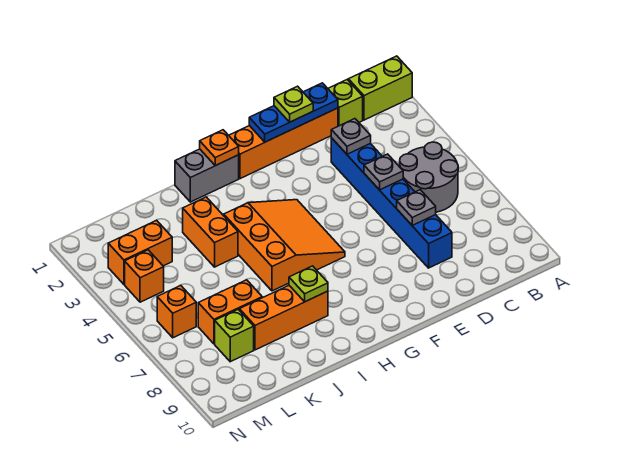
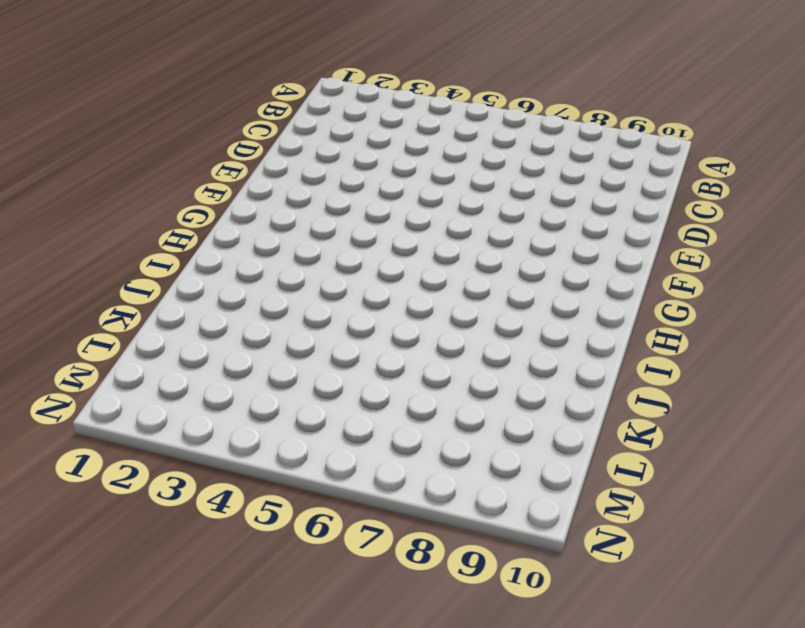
none -> lime 1x2 brick [348,56,412,120]
none -> grey 2x2 round brick [400,142,458,212]
none -> lime 1x1 brick [328,80,363,126]

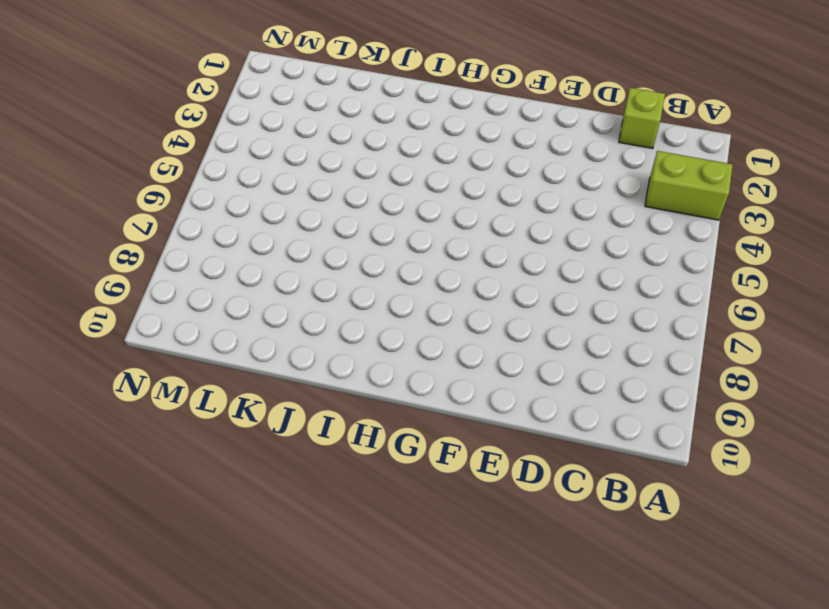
lime 1x2 brick [645,151,733,220] -> lime 1x2 brick moved to [348,56,412,120]
none -> grey 2x2 round brick [400,142,458,212]
none -> orange 1x4 brick [229,108,338,179]
none -> blue 1x6 brick [331,138,452,268]

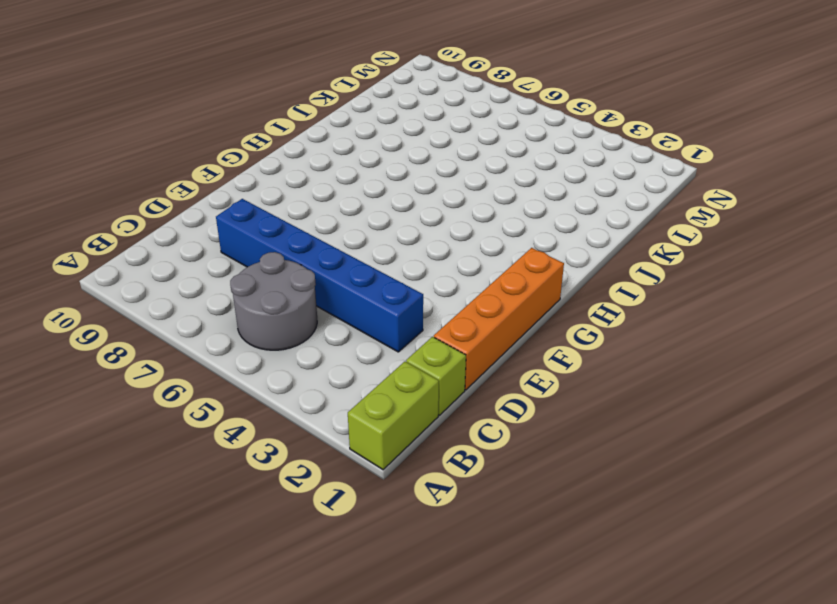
none -> orange 3x3 slope [224,200,345,291]
none -> grey 1x2 brick [175,149,239,202]
none -> orange 1x3 brick [239,285,328,350]

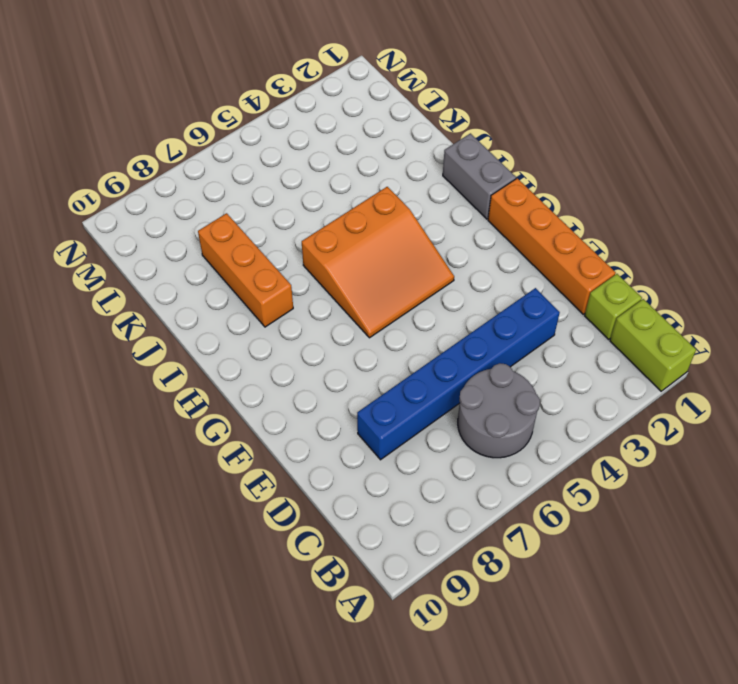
none -> orange 1x2 brick [183,197,238,267]
none -> orange 1x2 brick [198,280,262,344]
none -> orange 1x2 brick [108,220,172,284]

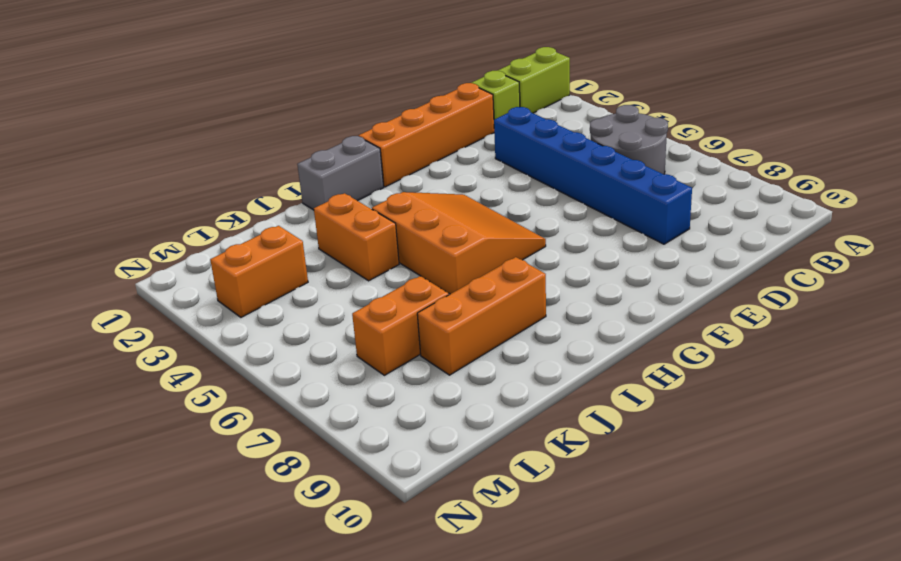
none -> lime 1x1 brick [215,310,254,362]
none -> orange 1x1 brick [125,250,164,302]
none -> orange 1x1 brick [157,286,196,338]

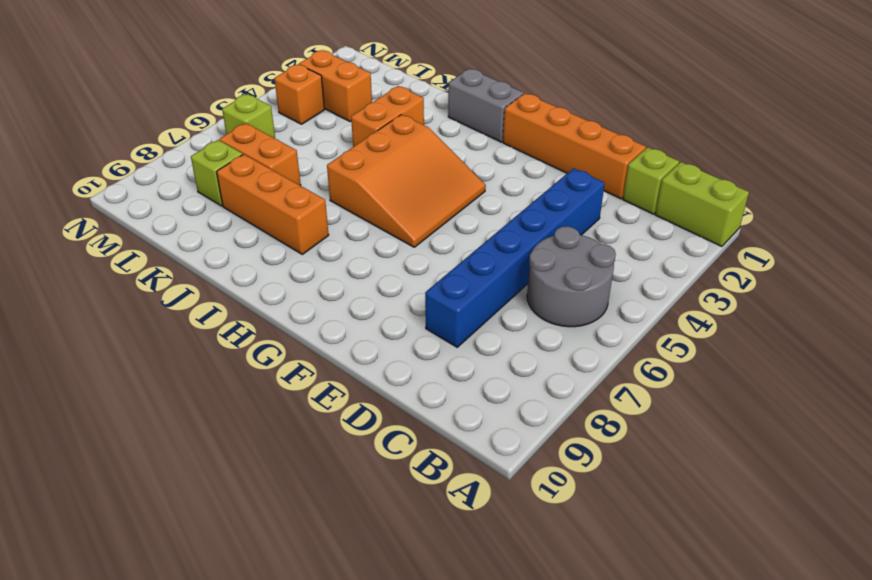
lime 1x1 brick [222,94,275,138] -> orange 1x1 brick [157,286,196,338]
none -> blue 1x3 plate [249,83,338,142]
none -> grey 1x1 plate [331,119,371,154]
none -> grey 1x1 plate [364,154,403,190]

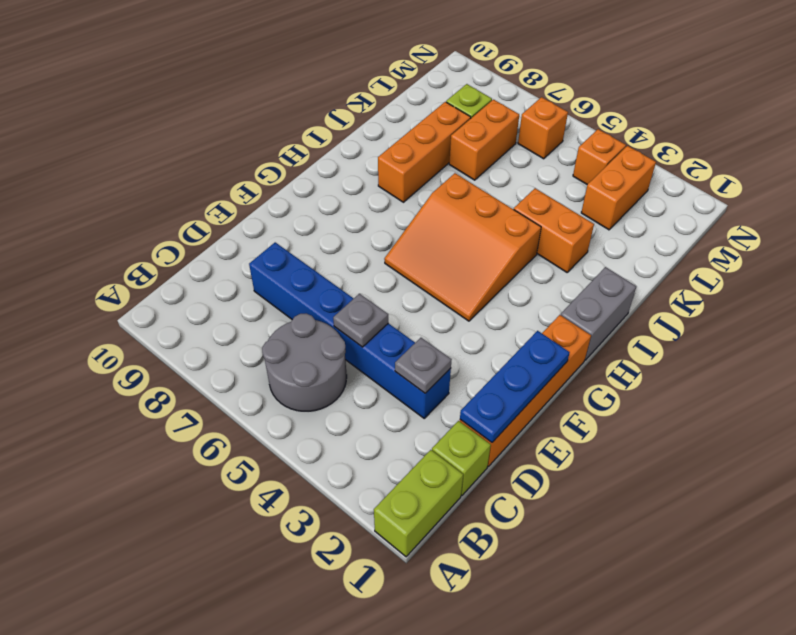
none -> grey 1x1 plate [397,190,436,225]
none -> orange 1x1 plate [200,130,239,166]
none -> lime 1x1 plate [289,266,328,302]

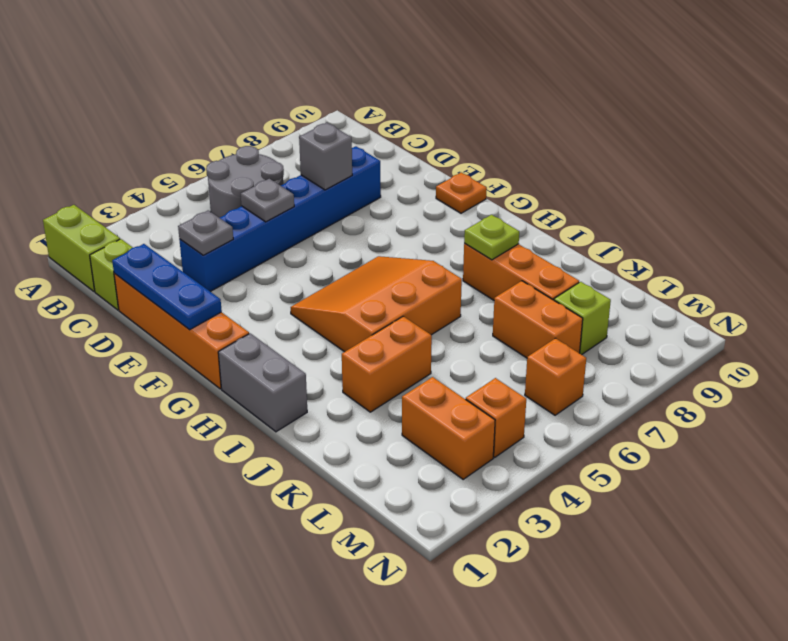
grey 1x1 brick [299,123,352,190] -> grey 1x1 plate [397,190,436,225]
orange 1x1 plate [436,173,487,213] -> orange 1x1 plate moved to [200,130,239,166]
none -> lime 1x1 plate [274,86,313,122]

